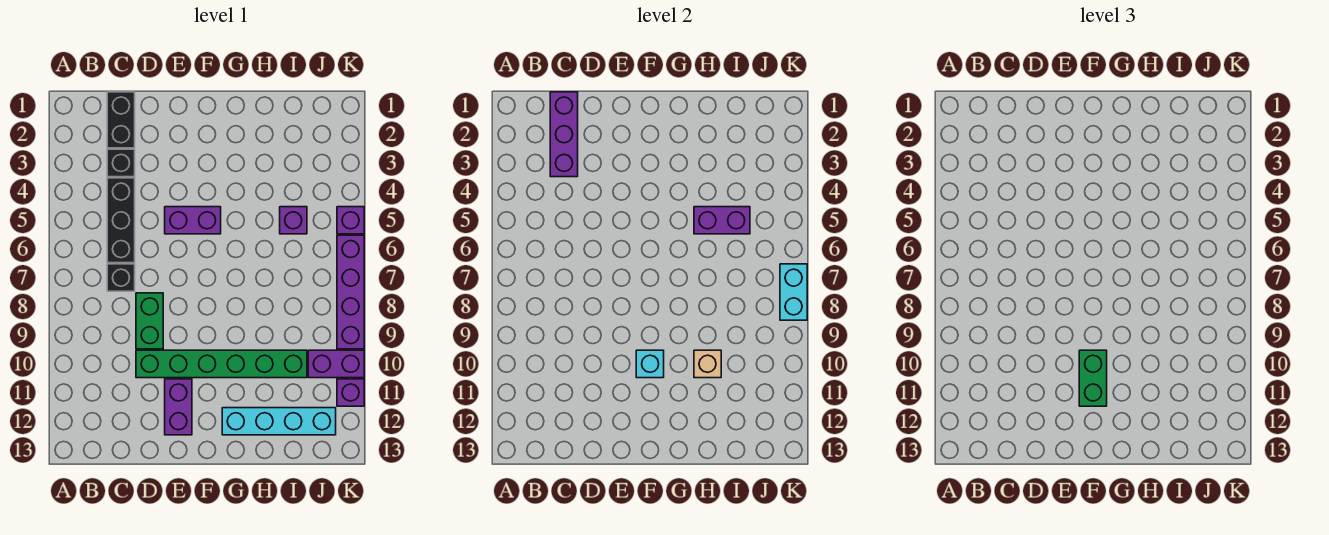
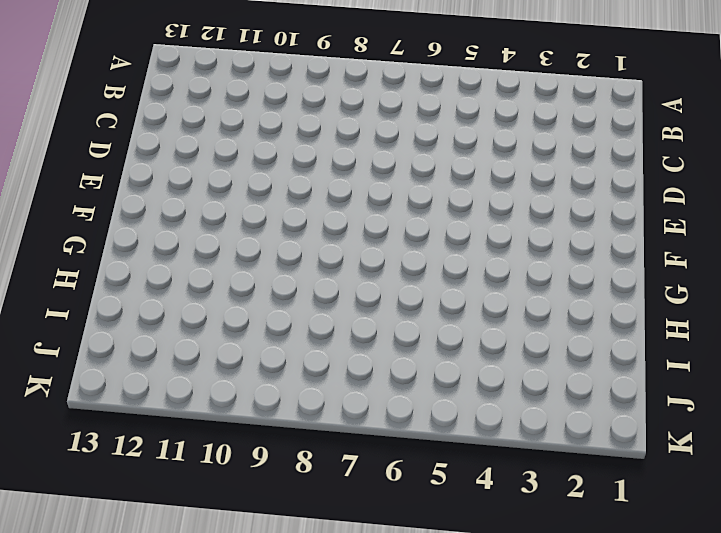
none -> black 1x2 brick [107,92,135,148]
none -> black 1x1 brick [107,149,135,177]
none -> black 1x3 brick [107,178,135,263]

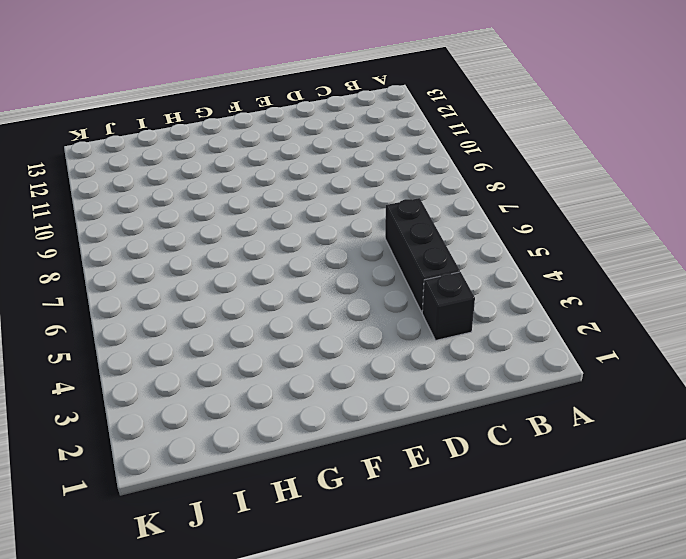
none -> black 1x2 brick [107,92,135,148]
none -> black 1x1 brick [107,264,135,291]
none -> green 1x2 brick [136,293,163,349]

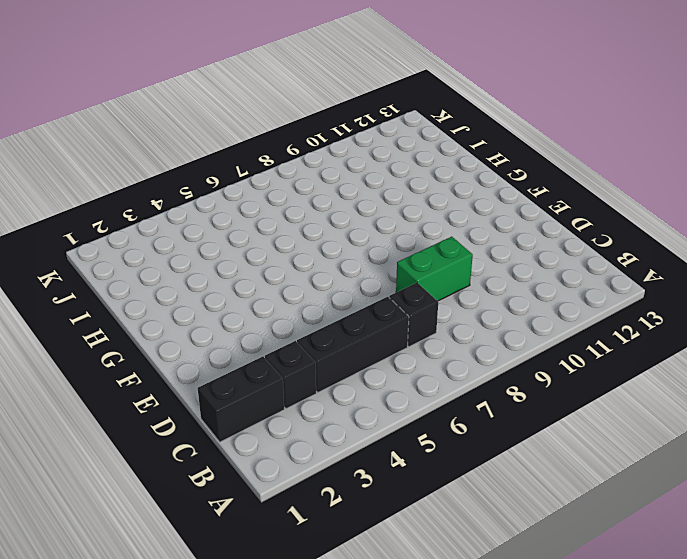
none -> green 1x6 brick [136,350,307,378]
none -> purple 1x2 brick [165,207,221,234]
none -> purple 1x2 brick [165,379,192,435]

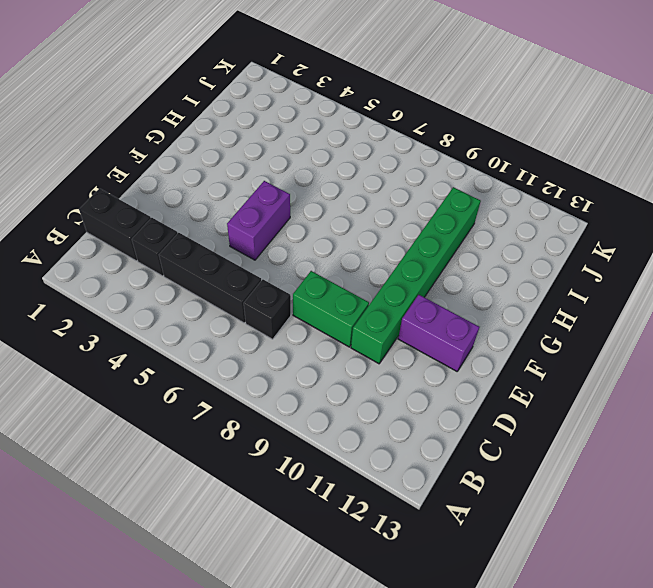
none -> cyan 1x4 brick [222,408,336,435]
none -> purple 1x1 brick [280,207,307,234]
none -> purple 1x2 brick [308,350,364,378]

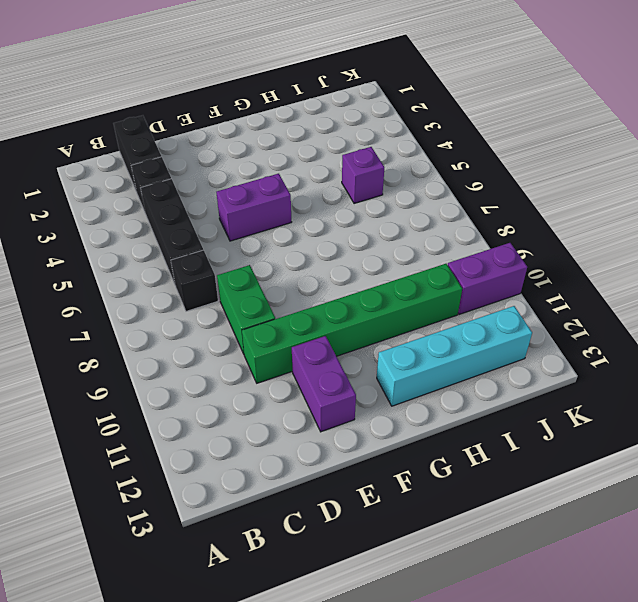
none -> purple 1x1 brick [337,207,364,234]
none -> purple 1x4 brick [337,235,364,349]
none -> purple 1x1 brick [337,379,364,406]

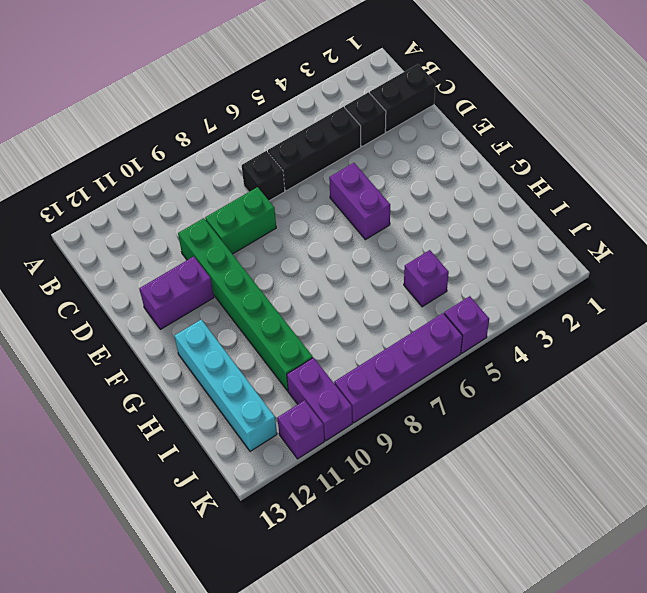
none -> purple 1x3 brick [550,92,578,177]
none -> cyan 1x1 brick [636,350,664,378]
none -> purple 1x2 brick [694,207,750,234]

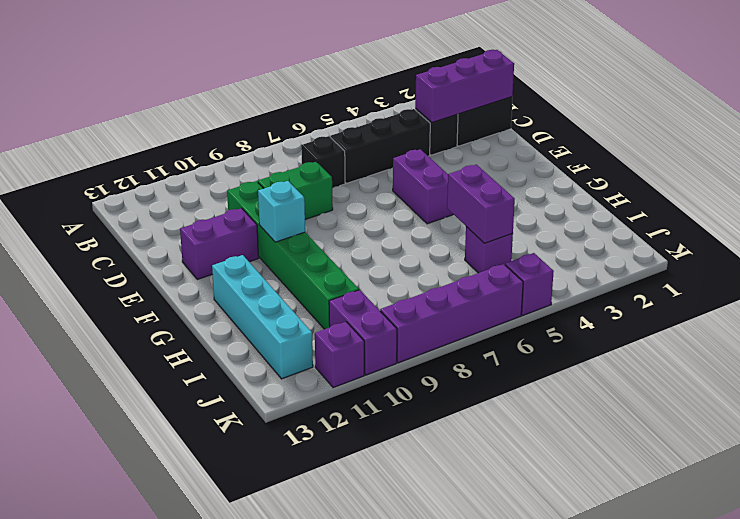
none -> tan 1x1 brick [694,350,721,378]
none -> cyan 1x2 brick [780,264,807,320]
none -> green 1x2 brick [1079,350,1107,406]

